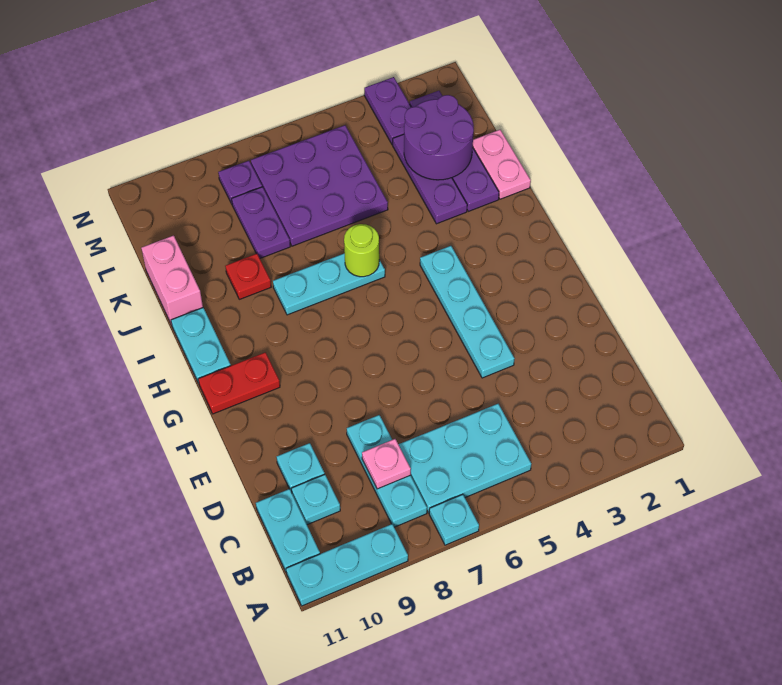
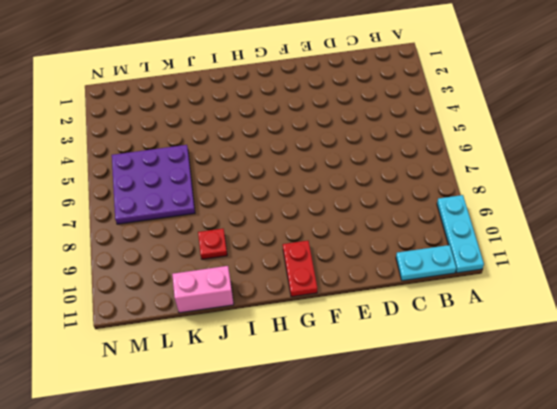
none -> cyan 1x1 plate [429,494,479,545]
none -> cyan 2x3 plate [398,404,531,513]
none -> cyan 1x3 plate [347,415,427,527]

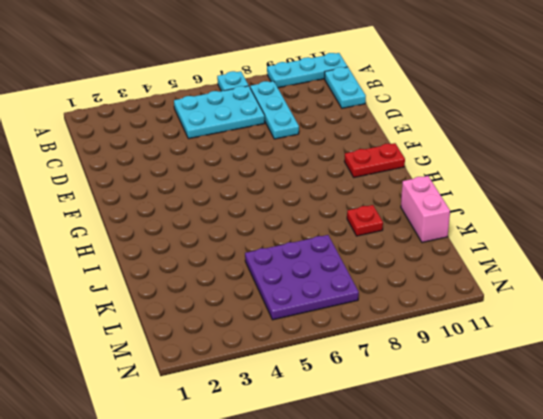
none -> cyan 1x1 plate [291,475,340,525]
none -> cyan 1x1 plate [276,443,325,493]
none -> cyan 1x4 plate [420,246,515,378]

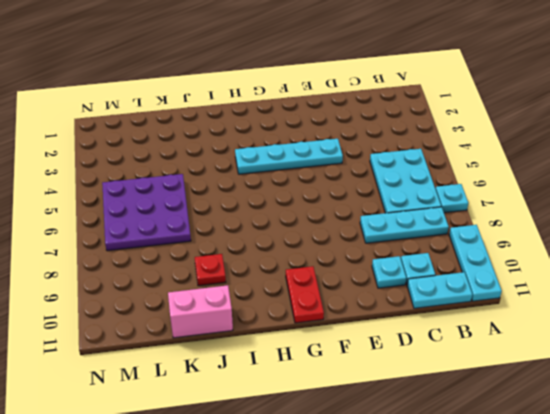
none -> cyan 1x2 plate [171,308,231,384]
none -> cyan 1x3 plate [273,253,385,315]
none -> pink 1x2 plate [473,130,531,199]

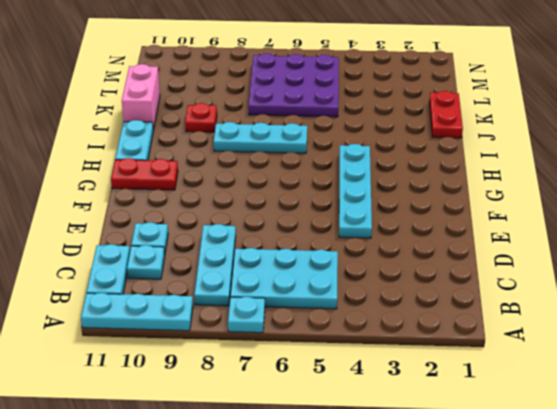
red 1x2 plate [429,91,463,138] -> pink 1x2 plate [473,130,531,199]
none -> purple 1x4 plate [410,91,499,211]
none -> purple 1x3 plate [393,134,467,224]
none -> purple 1x2 plate [232,187,290,258]

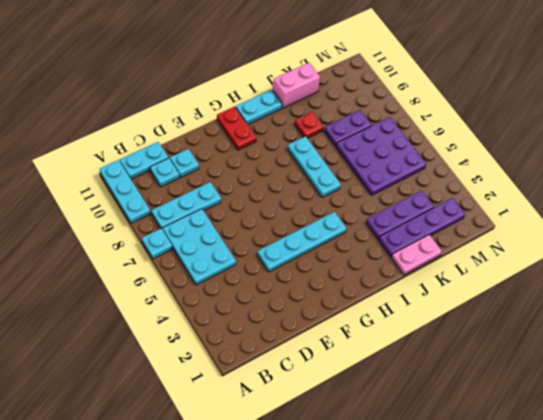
none -> purple 1x2 plate [364,77,411,145]
none -> purple 1x1 plate [218,161,262,204]
none -> pink 1x1 plate [362,439,411,489]

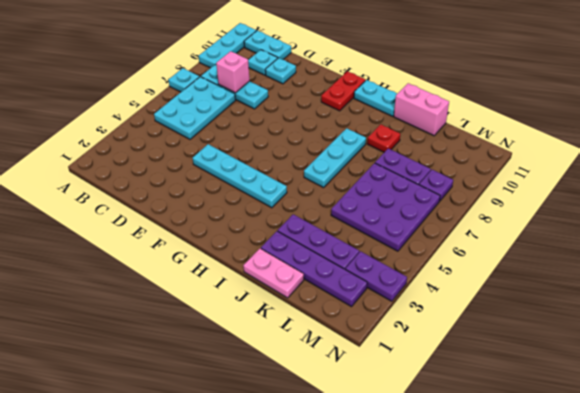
pink 1x1 brick [216,51,250,93] -> pink 1x1 plate [362,439,411,489]
none -> lime 1x1 round brick [344,224,379,277]
none -> purple 2x2 round brick [404,95,474,180]

